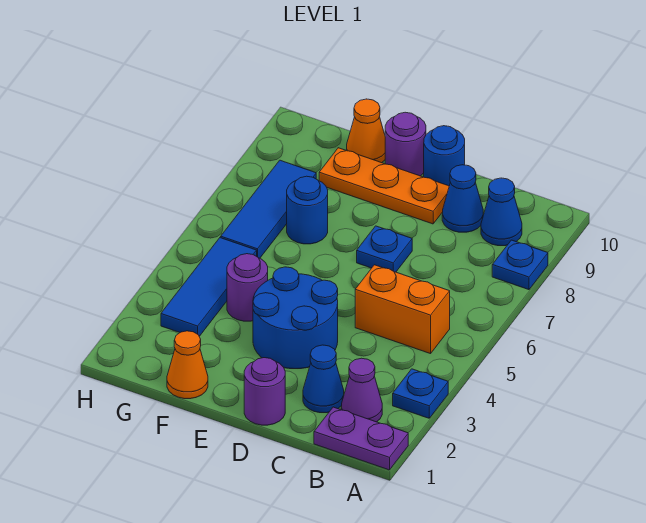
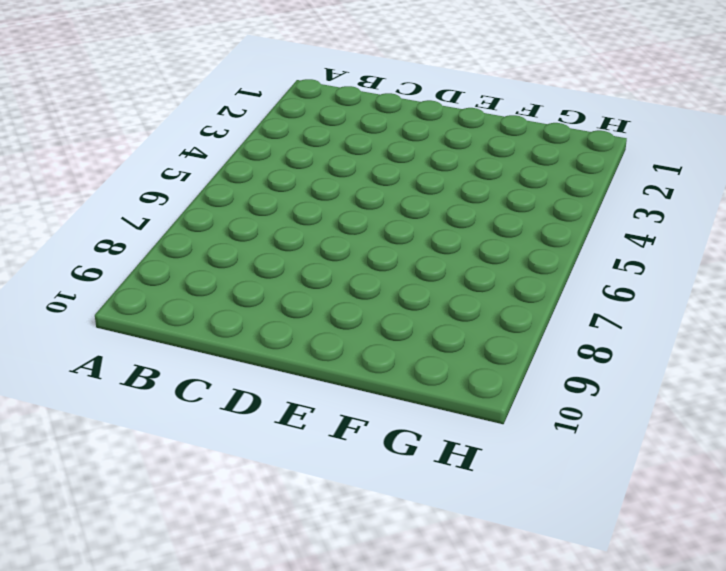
none -> purple 1x2 plate [314,407,408,470]
none -> blue 1x1 plate [393,369,448,418]
none -> blue 1x1 plate [492,240,548,290]

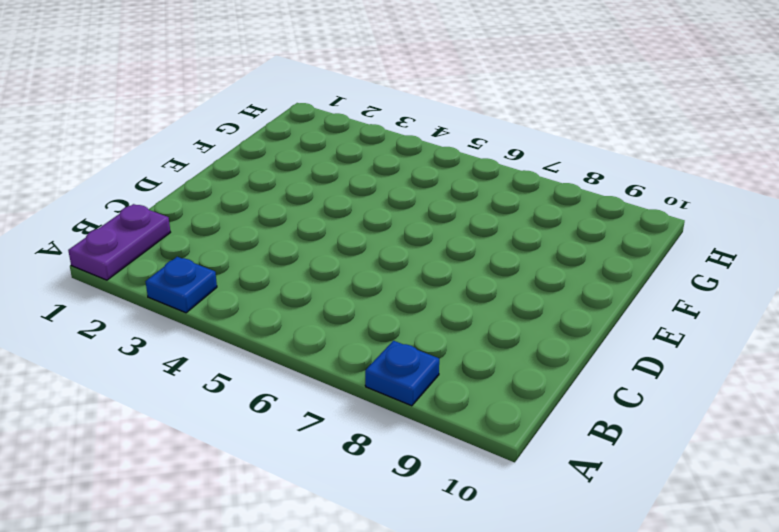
none -> purple 1x1 cone [341,358,382,422]
none -> orange 1x2 brick [355,265,450,354]
none -> blue 1x1 cone [481,178,522,246]

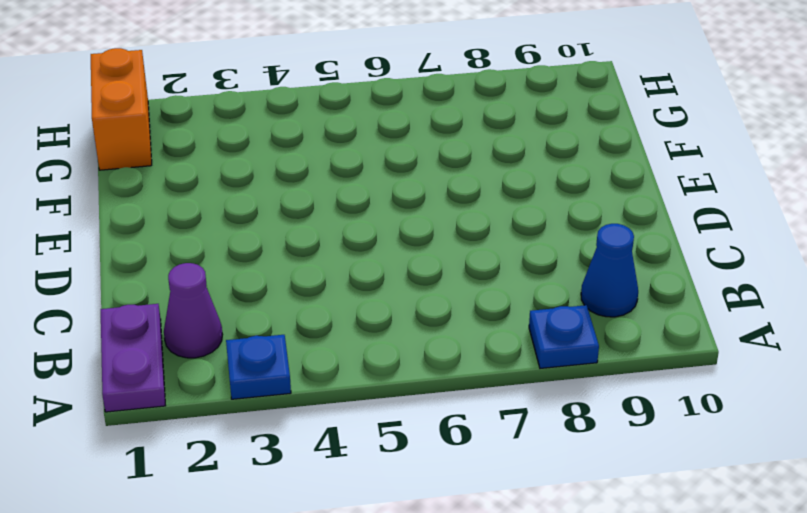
orange 1x2 brick [91,48,152,170] -> orange 1x2 brick moved to [355,265,450,354]
none -> blue 1x1 cone [303,345,344,413]
none -> blue 1x1 cone [442,165,483,232]
none -> purple 1x1 round brick [244,358,285,425]

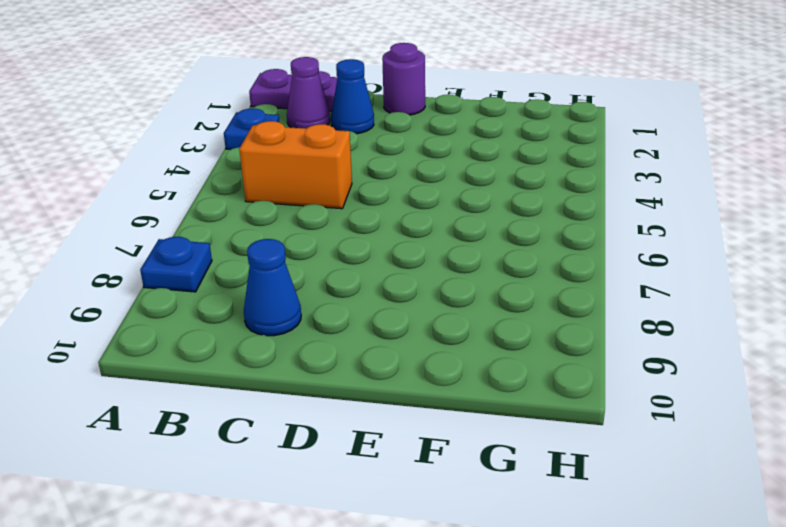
none -> blue 1x1 cone [481,178,522,246]
none -> blue 2x2 round brick [253,267,338,369]
none -> blue 1x1 plate [357,226,412,272]

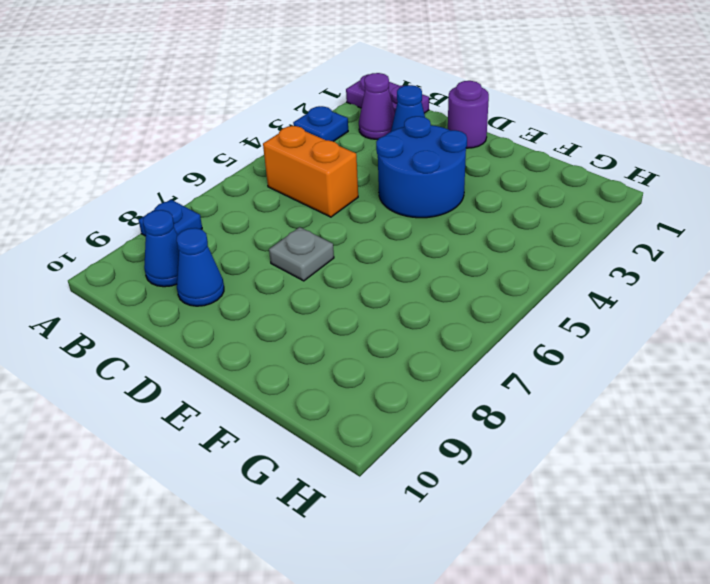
grey 1x1 plate [269,227,334,281] -> blue 1x1 plate [357,226,412,272]
none -> orange 1x3 plate [319,148,449,224]
none -> blue 1x1 round brick [424,126,465,186]
none -> purple 1x1 round brick [385,112,426,176]

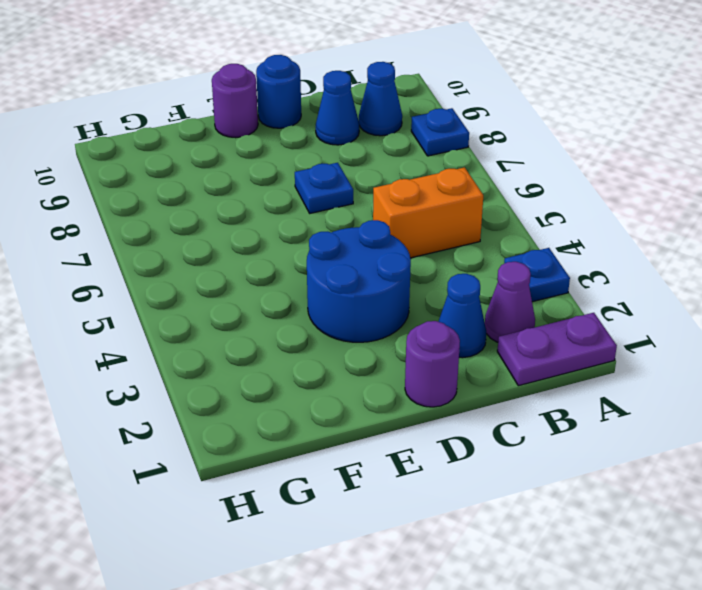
none -> orange 1x3 plate [319,148,449,224]
none -> orange 1x1 cone [167,331,208,399]
none -> purple 1x1 round brick [227,254,268,321]

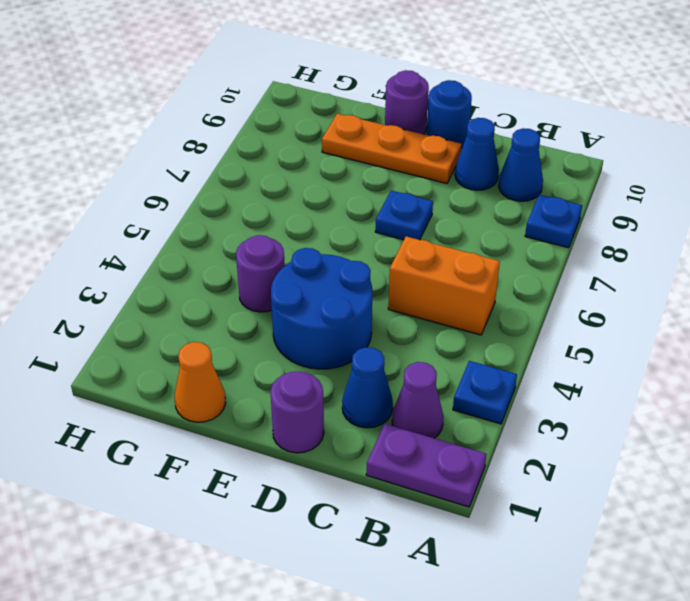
none -> blue 1x1 round brick [287,176,328,244]
none -> orange 1x1 cone [347,99,385,163]
none -> blue 1x3 tile [161,238,257,336]

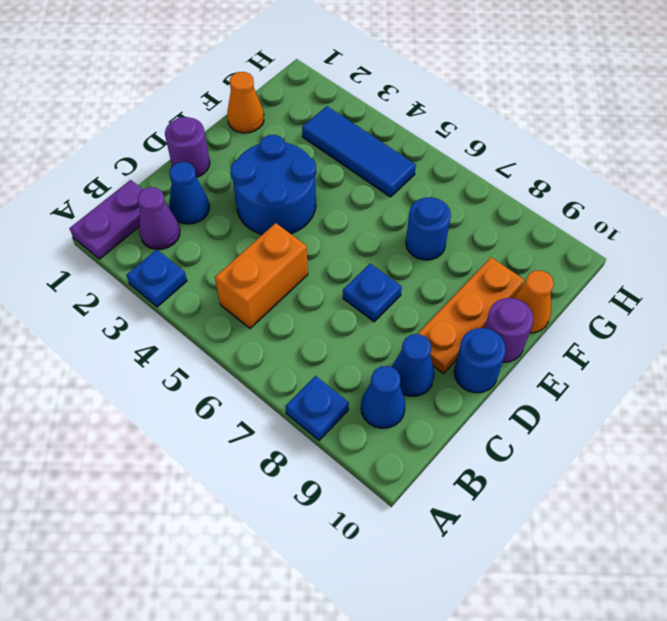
none -> purple 1x1 round brick [227,254,268,321]
none -> blue 1x3 tile [221,160,316,258]

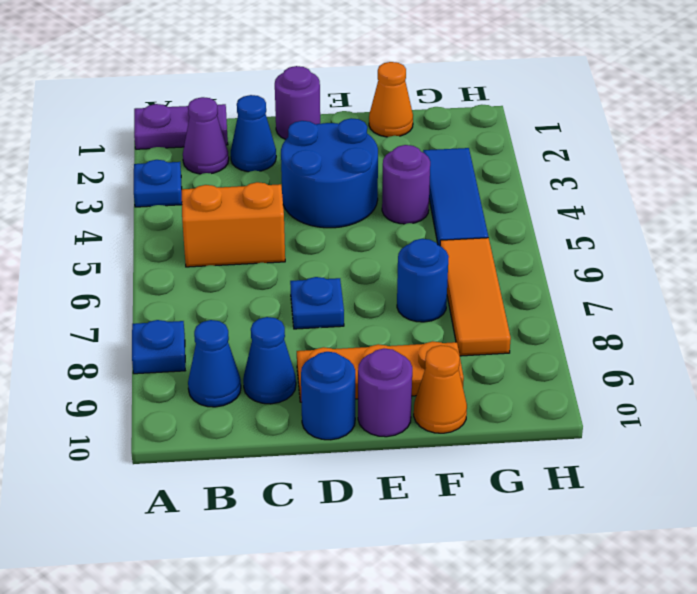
orange 1x3 tile [440,238,511,356] -> blue 1x3 tile [221,160,316,258]

